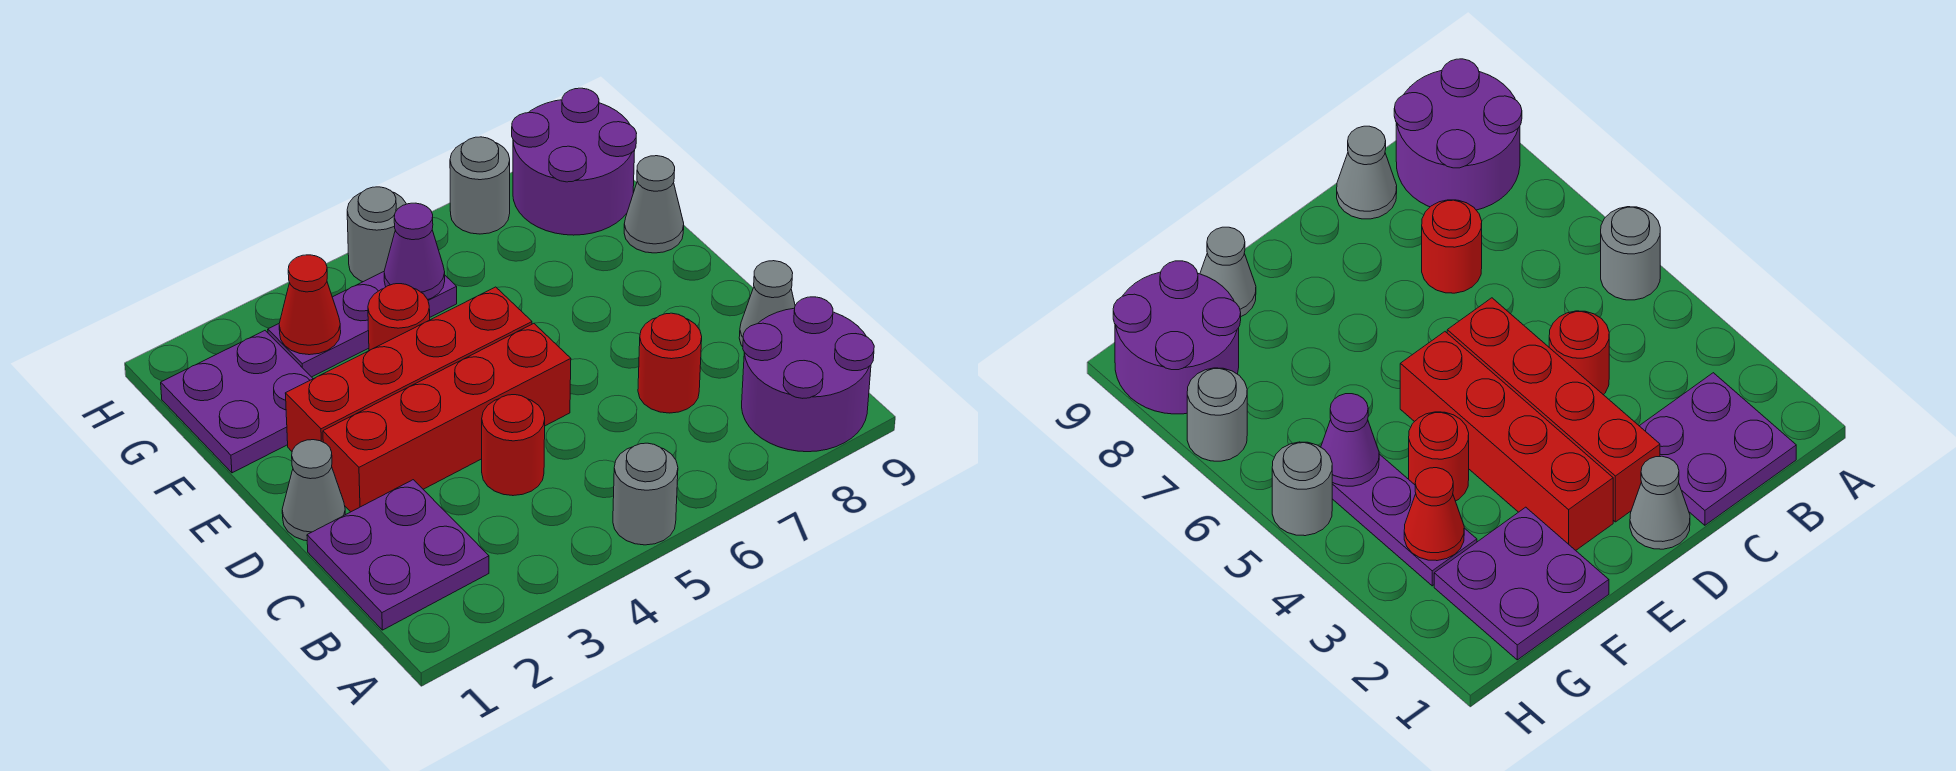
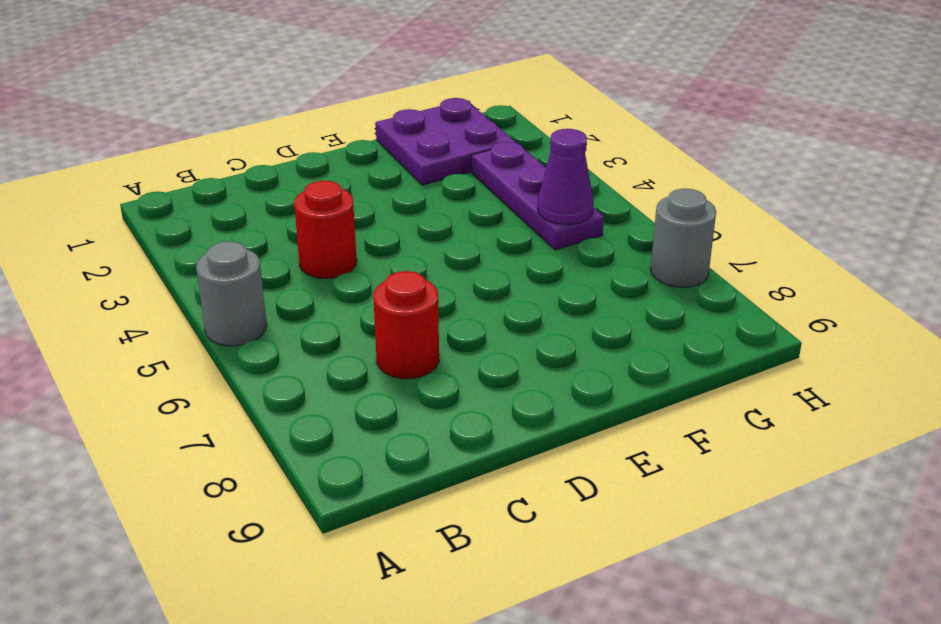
none -> purple 2x2 round brick [742,297,874,452]
none -> purple 2x2 plate [307,480,489,630]
none -> grey 1x1 cone [739,261,795,347]

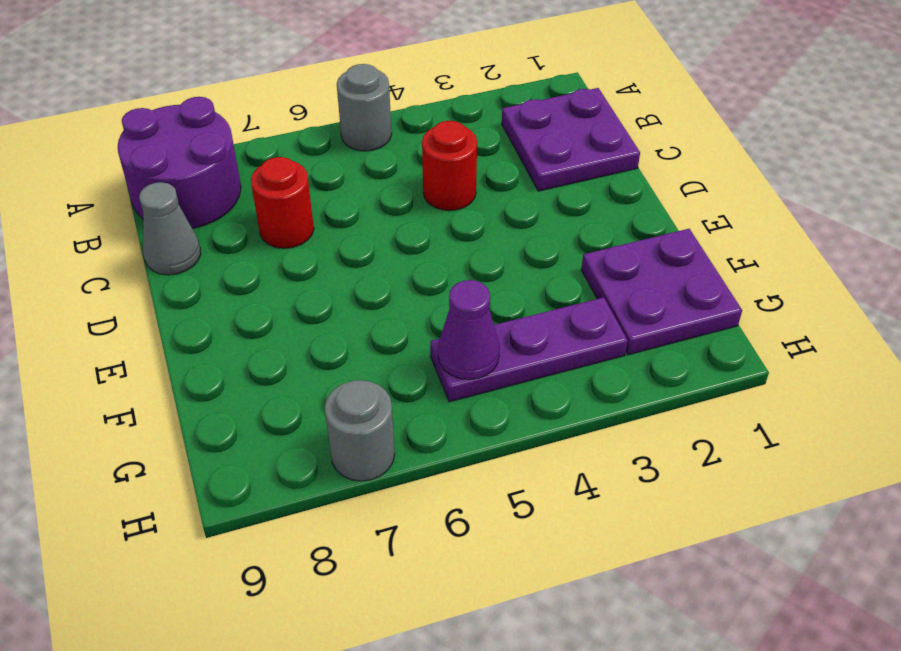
none -> grey 1x1 cone [282,440,345,541]
none -> red 1x4 brick [323,324,571,512]
none -> red 1x4 brick [285,287,532,451]

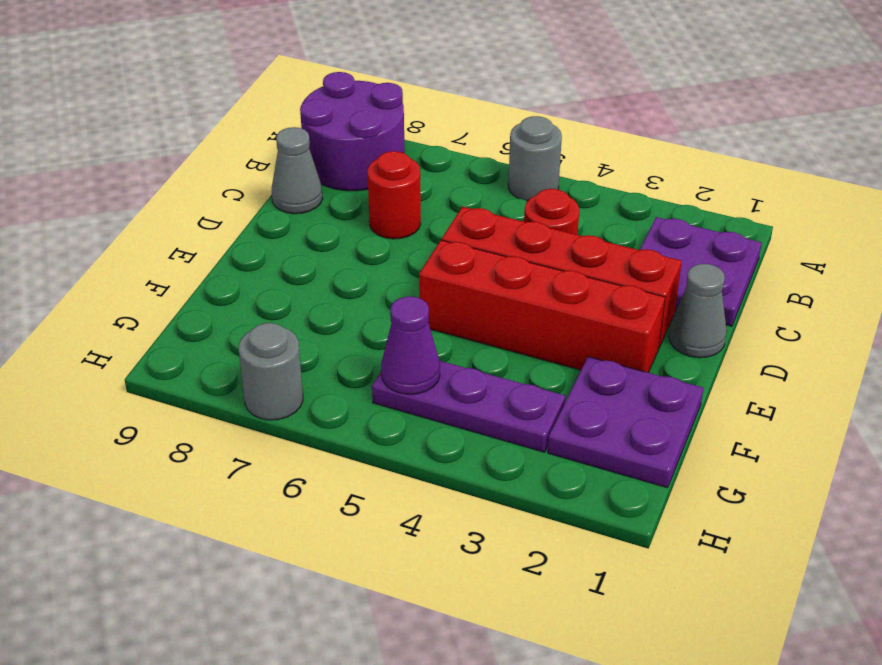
none -> red 1x1 round brick [368,284,430,351]
none -> grey 1x1 cone [624,156,684,253]
none -> purple 2x2 round brick [512,88,637,235]

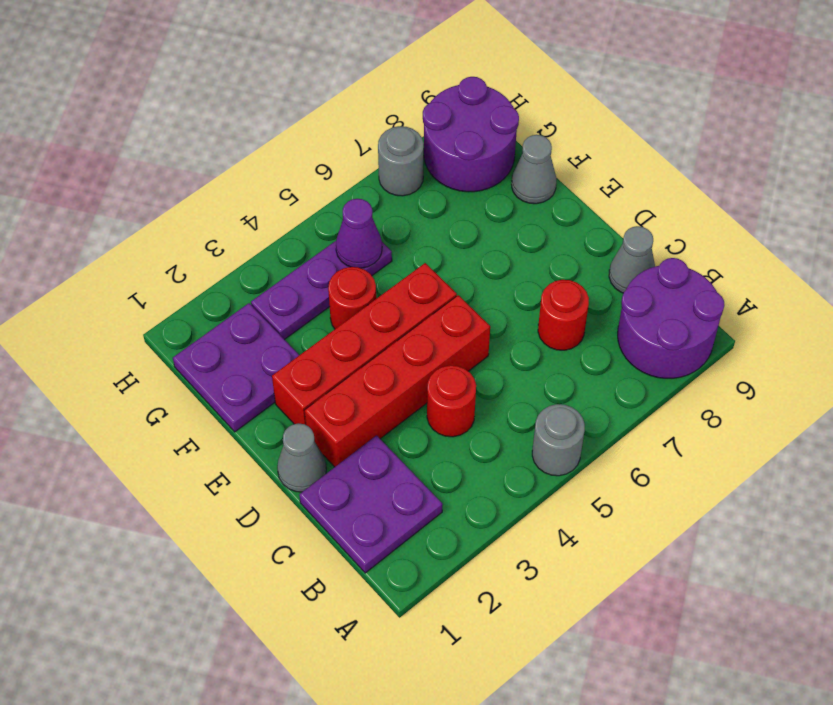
none -> grey 1x1 round brick [347,187,406,282]
none -> red 1x1 cone [279,255,341,355]

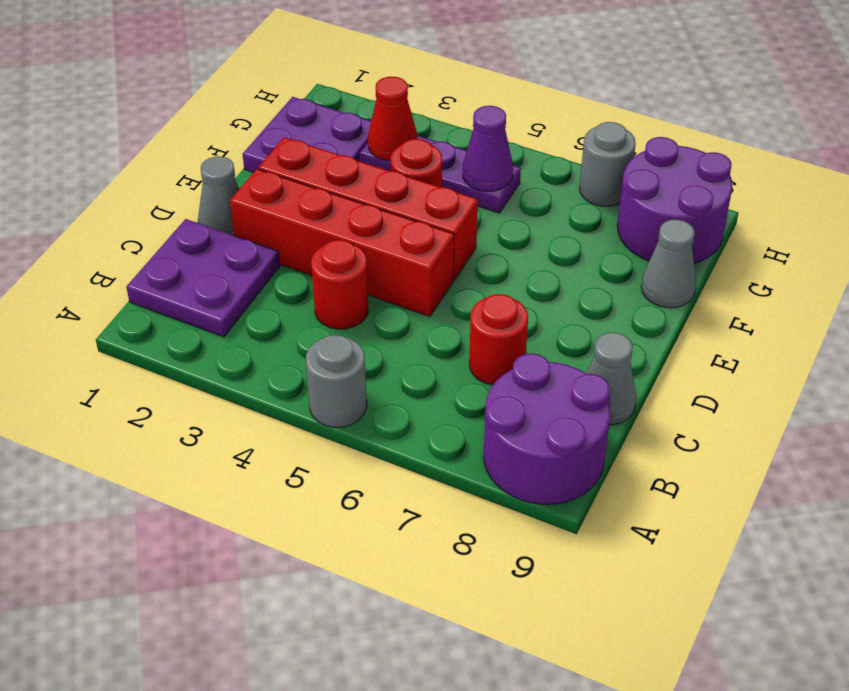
none -> grey 1x1 round brick [347,187,406,282]

